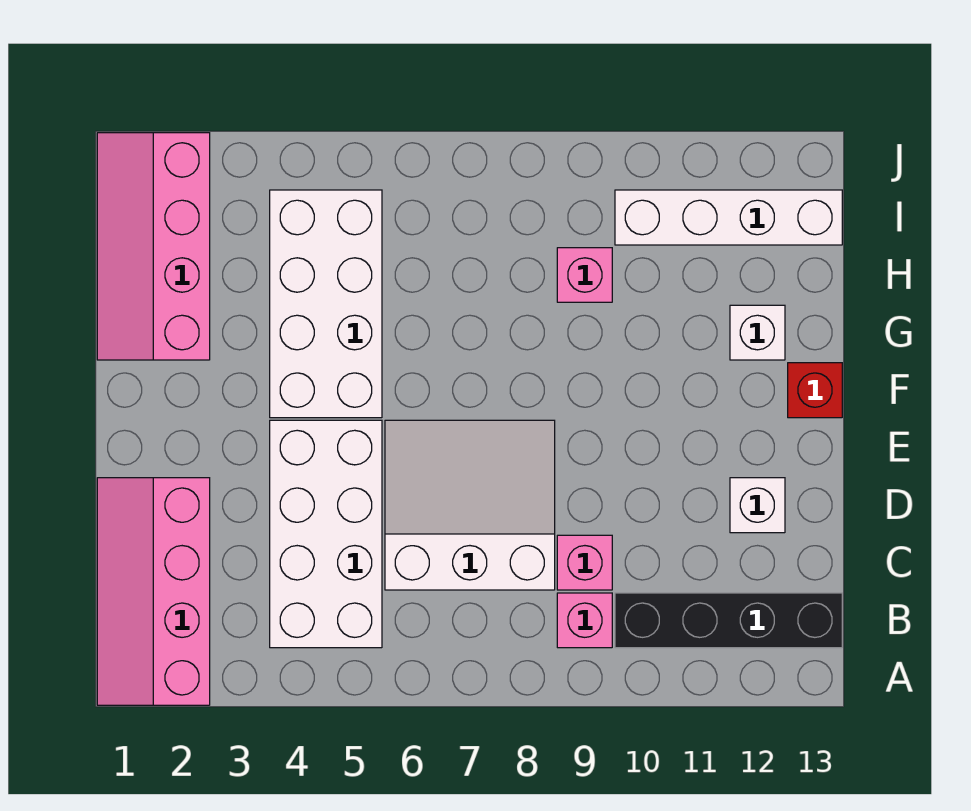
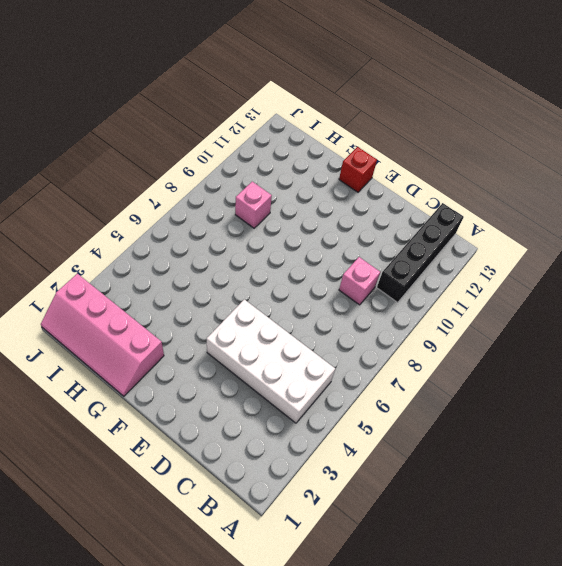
none -> pink 2x4 slope [97,478,210,705]
none -> pink 1x1 brick [557,593,612,648]
none -> white 3x3 slope [385,420,555,590]

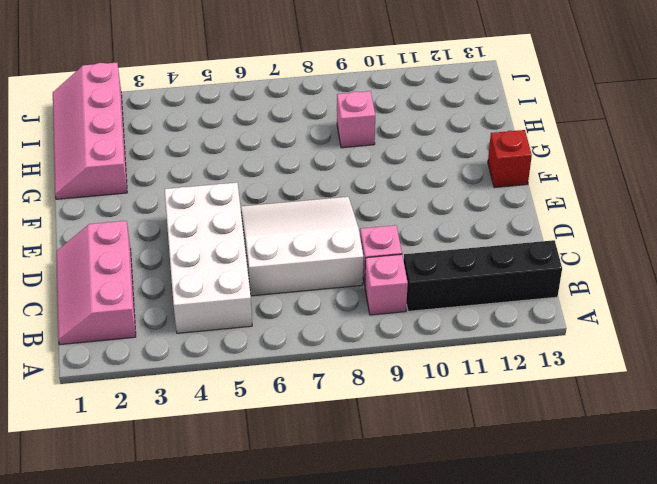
pink 2x3 slope [56,221,136,345] -> pink 2x4 slope [97,478,210,705]
none -> white 1x1 brick [730,478,785,533]
none -> white 2x4 brick [270,190,382,418]
none -> white 1x1 brick [730,305,785,360]

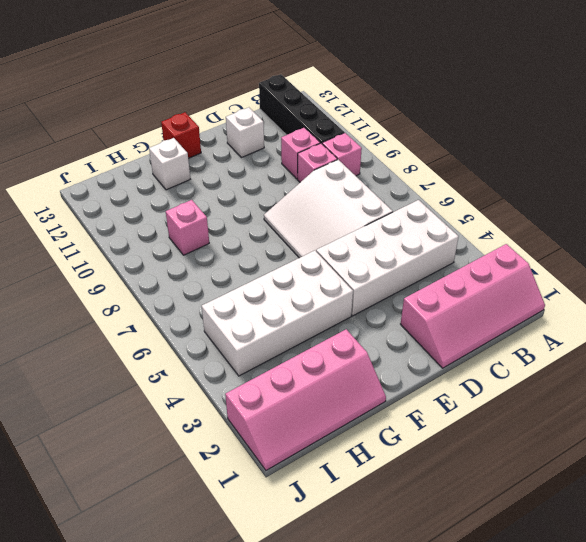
pink 1x1 brick [281,128,320,179] -> none
none -> white 1x4 brick [615,190,842,245]

